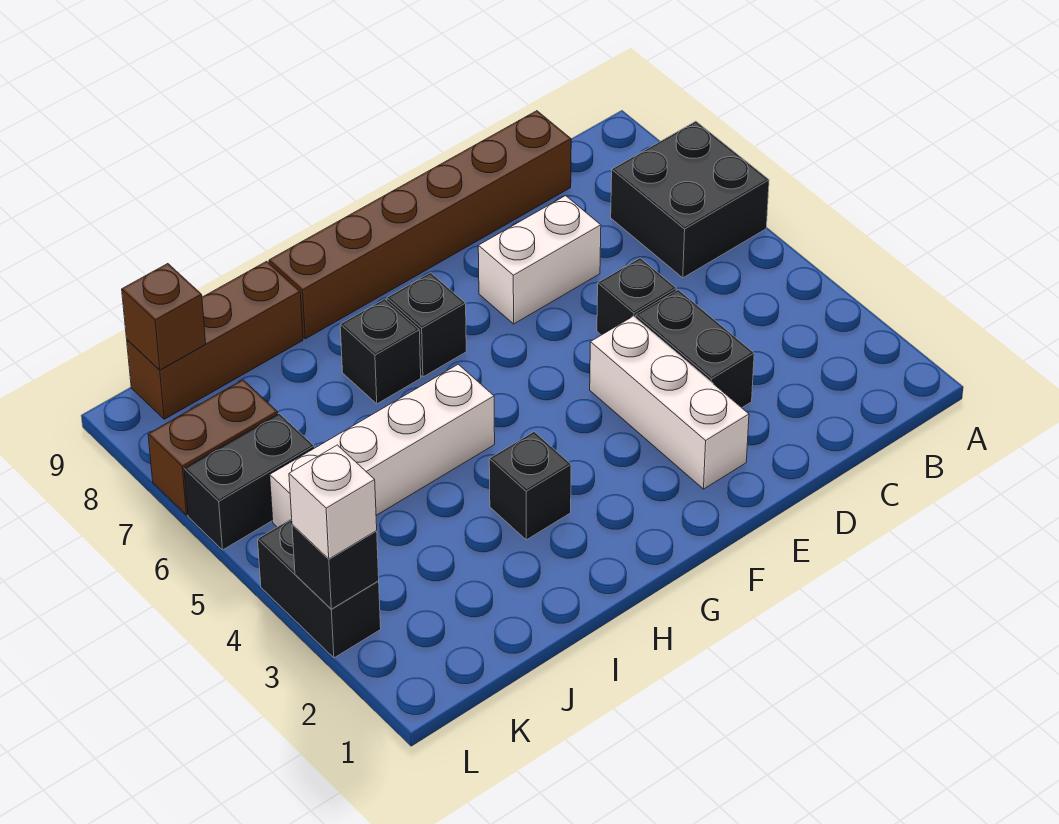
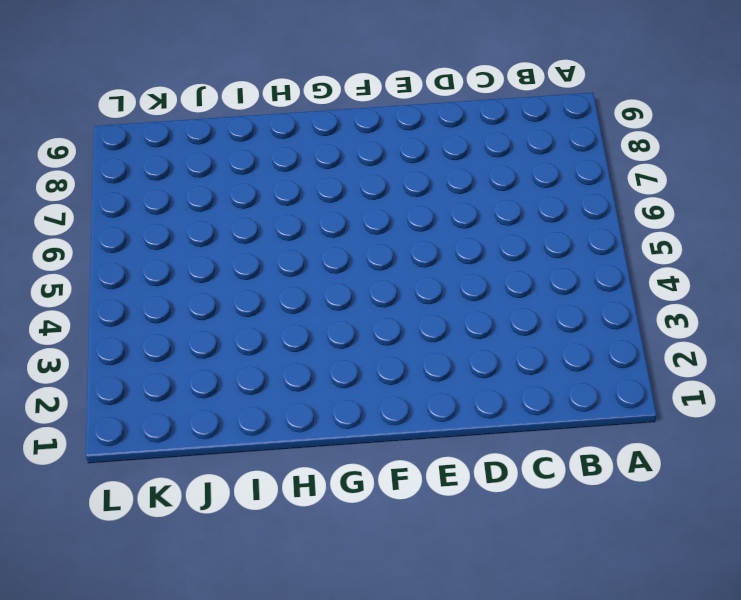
none -> black 2x2 brick [611,121,769,278]
none -> brown 1x6 brick [269,111,571,339]
none -> black 1x2 brick [636,290,754,408]

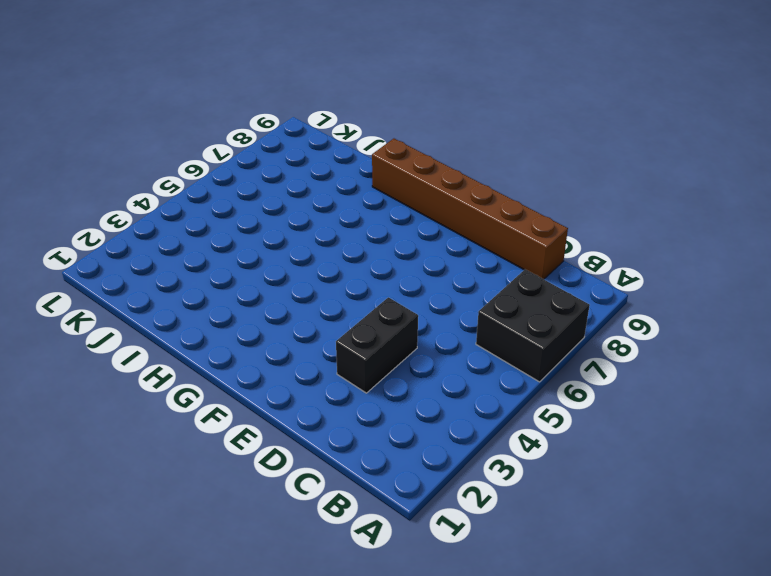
none -> black 1x1 brick [597,258,676,335]
none -> white 1x2 brick [478,196,601,324]
none -> white 1x3 brick [590,316,749,489]

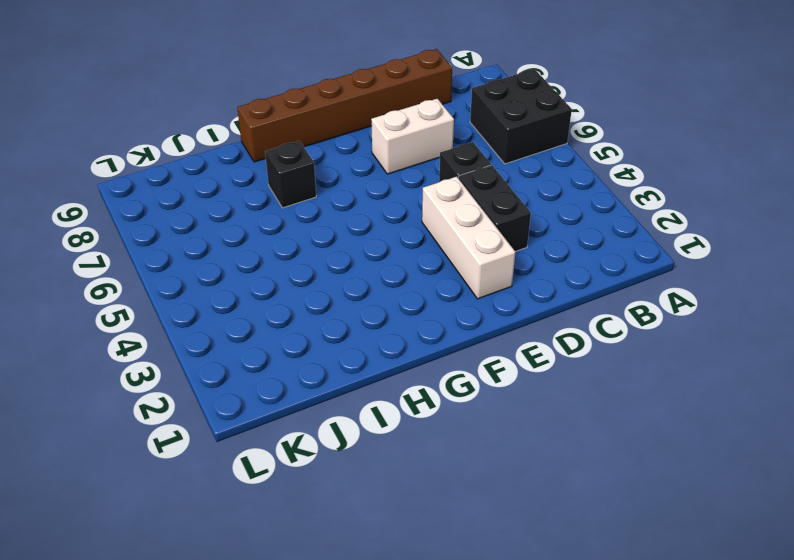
none -> black 1x1 brick [387,273,466,377]
none -> black 1x1 brick [489,432,571,540]
none -> white 1x4 brick [270,364,495,527]

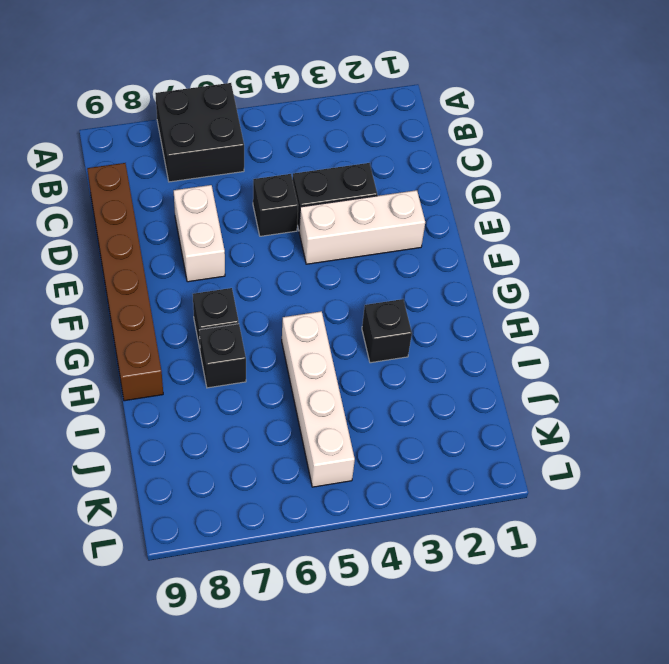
none -> brown 1x3 brick [127,261,303,419]
none -> black 1x2 brick [184,414,314,550]
none -> brown 1x2 brick [148,380,278,515]

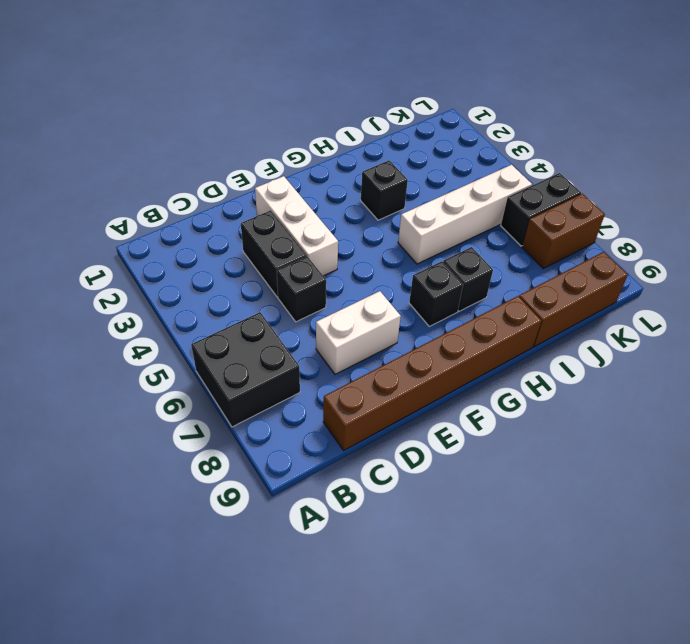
none -> black 1x2 brick [258,519,381,658]
none -> brown 1x1 brick [122,264,206,370]
none -> black 1x1 brick [292,525,379,609]

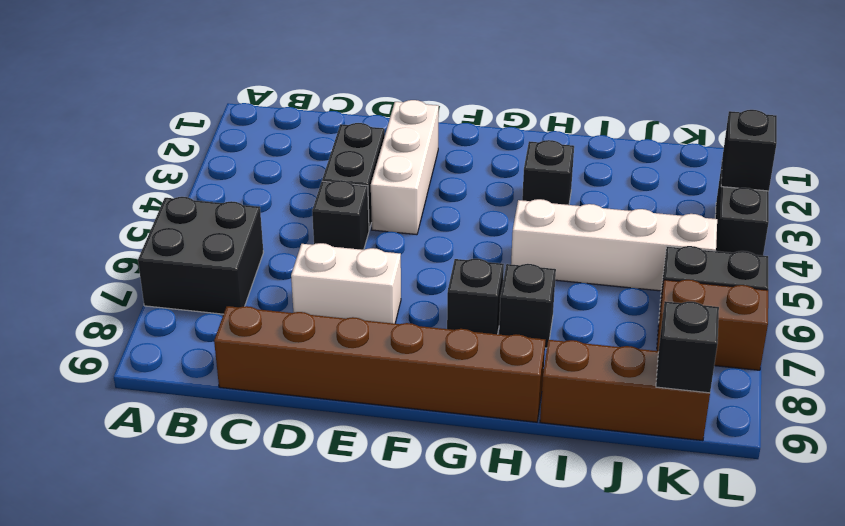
black 1x1 brick [656,301,719,393] -> brown 1x1 brick [122,264,206,370]
none -> white 1x1 brick [289,445,377,559]

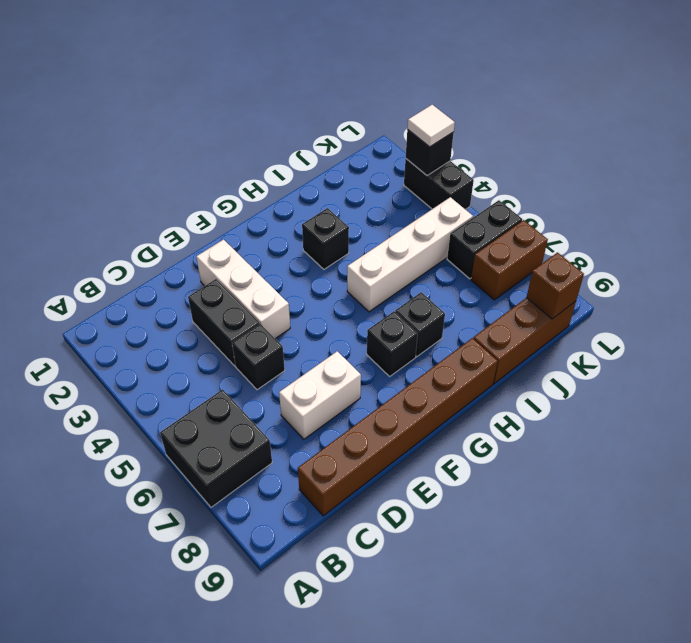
white 1x1 tile [407,105,455,147] -> white 1x1 brick [289,445,377,559]

